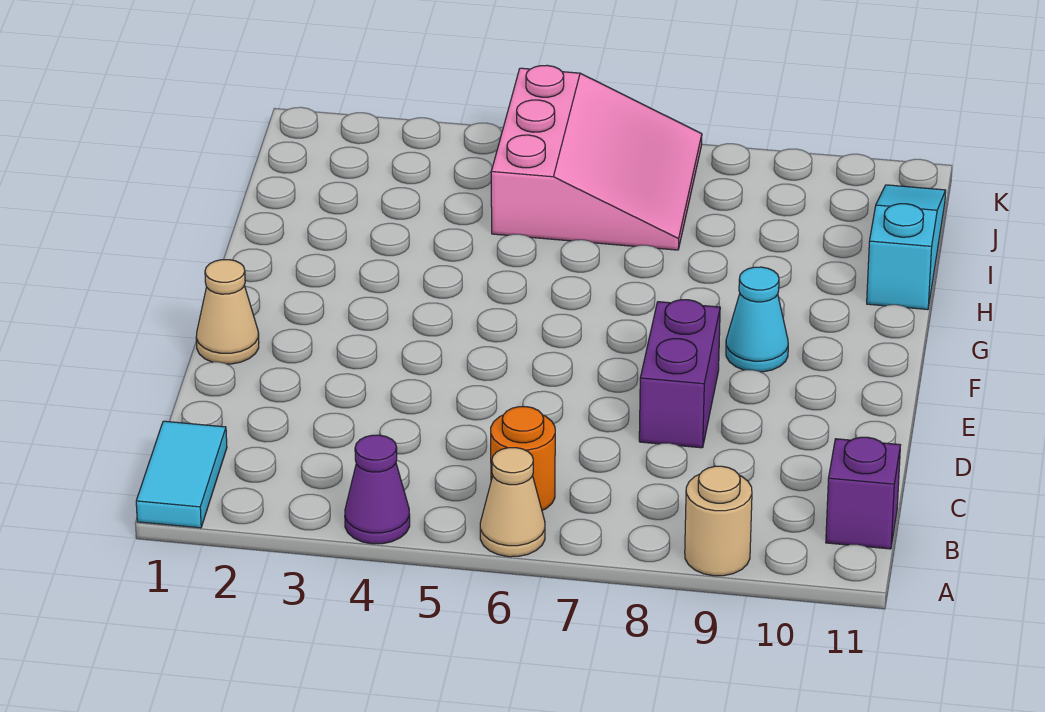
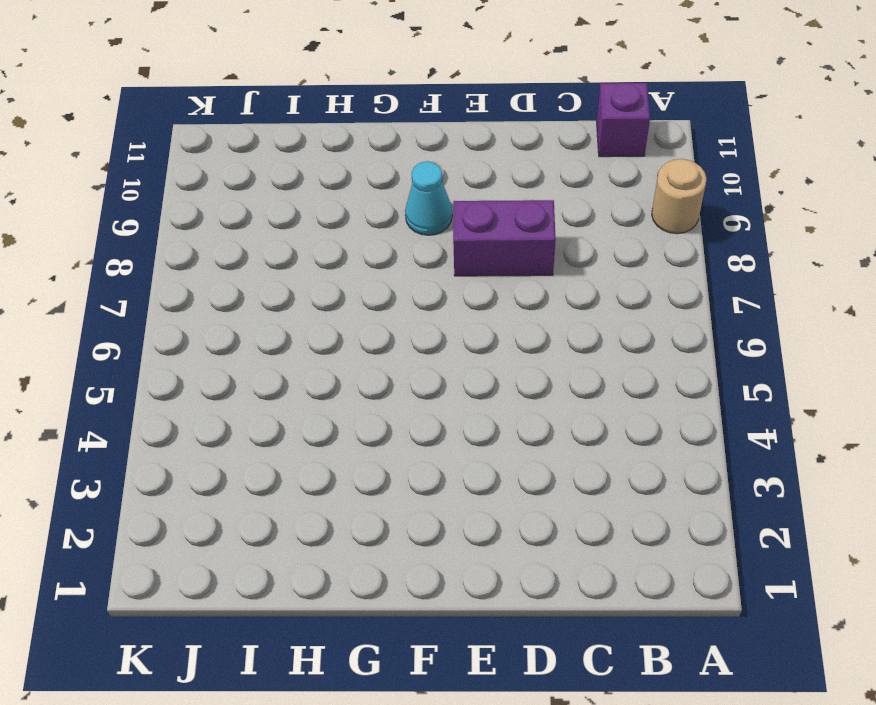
none -> cyan 1x2 tile [136,421,227,528]
none -> purple 1x1 cone [345,435,410,544]

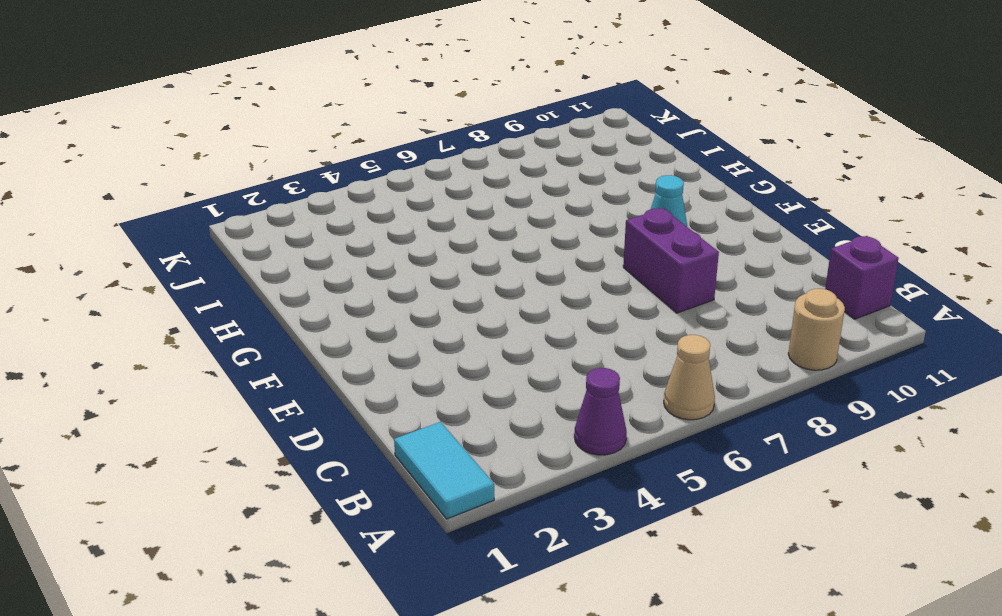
none -> orange 1x1 round brick [491,407,555,510]
none -> tan 1x1 cone [196,260,259,364]

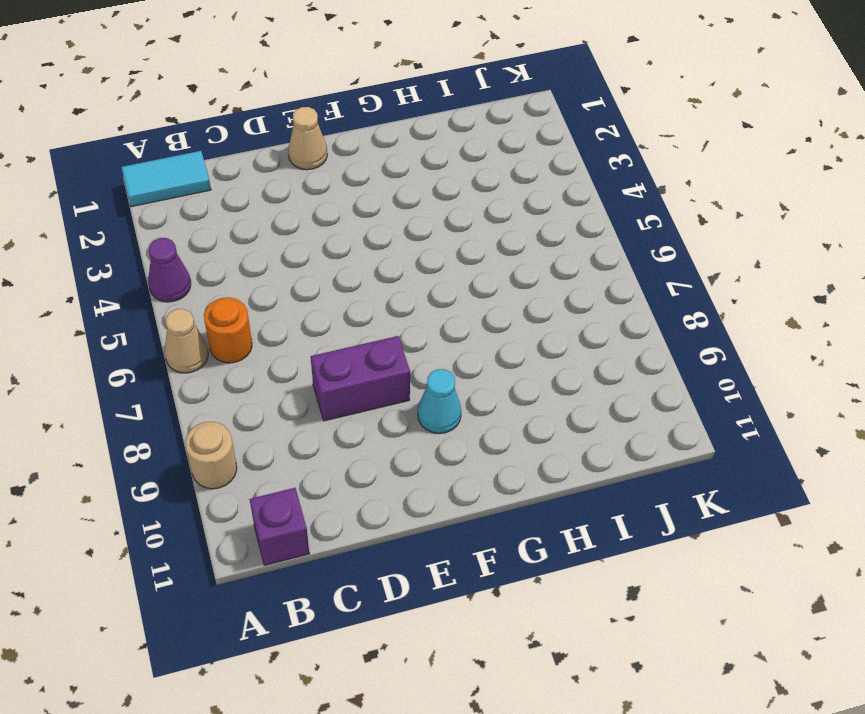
none -> cyan 1x3 slope [867,185,946,310]
none -> pink 3x3 slope [491,65,702,250]

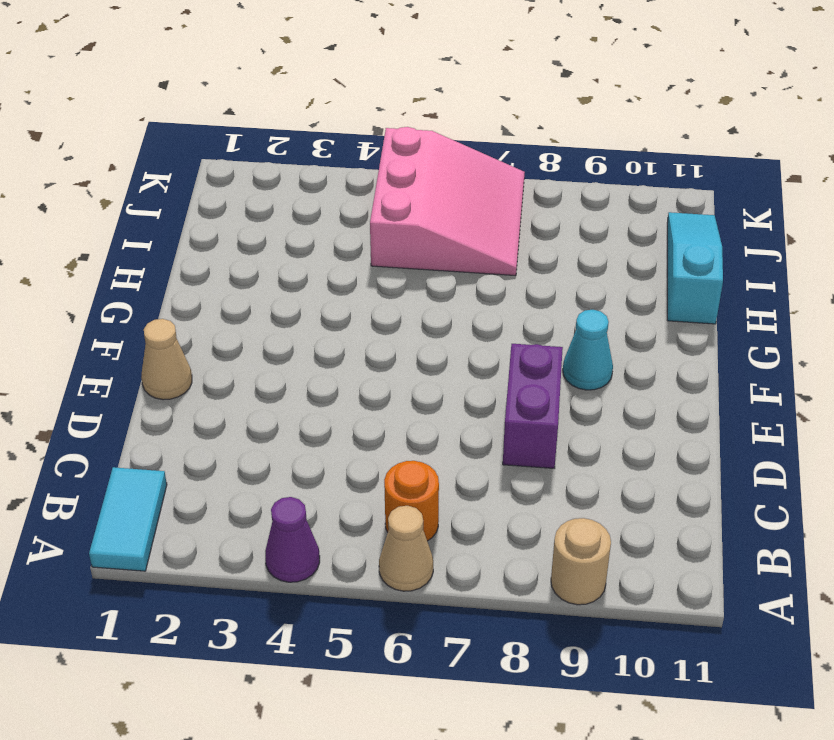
none -> purple 1x1 brick [826,437,900,549]

